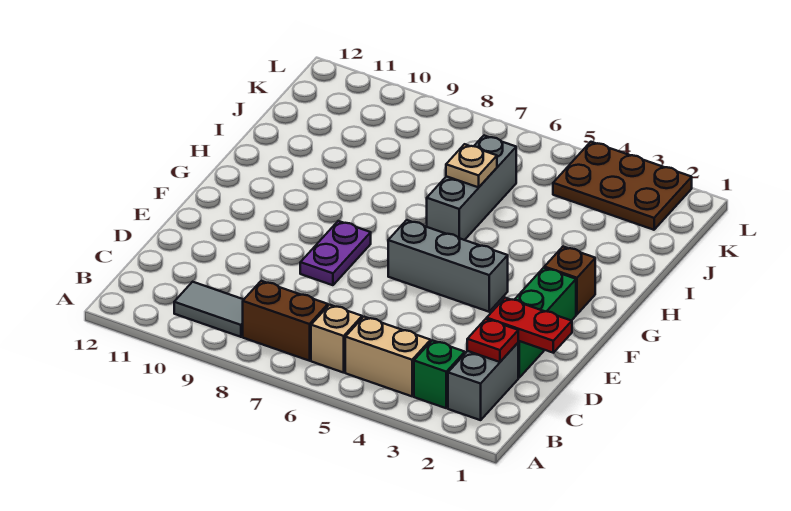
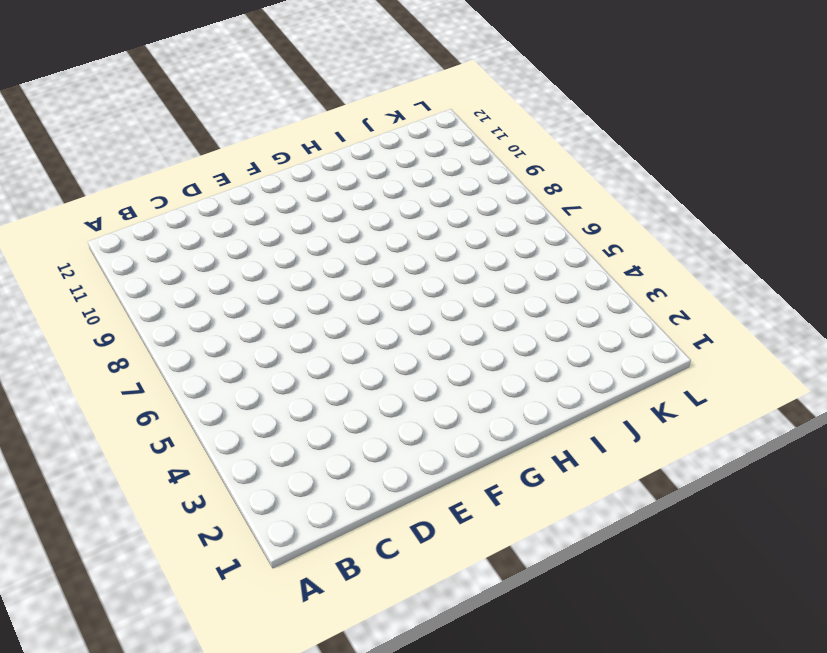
none -> grey 1x2 brick [448,343,518,420]
none -> green 1x1 brick [414,340,465,408]
none -> tan 1x2 brick [345,317,431,396]

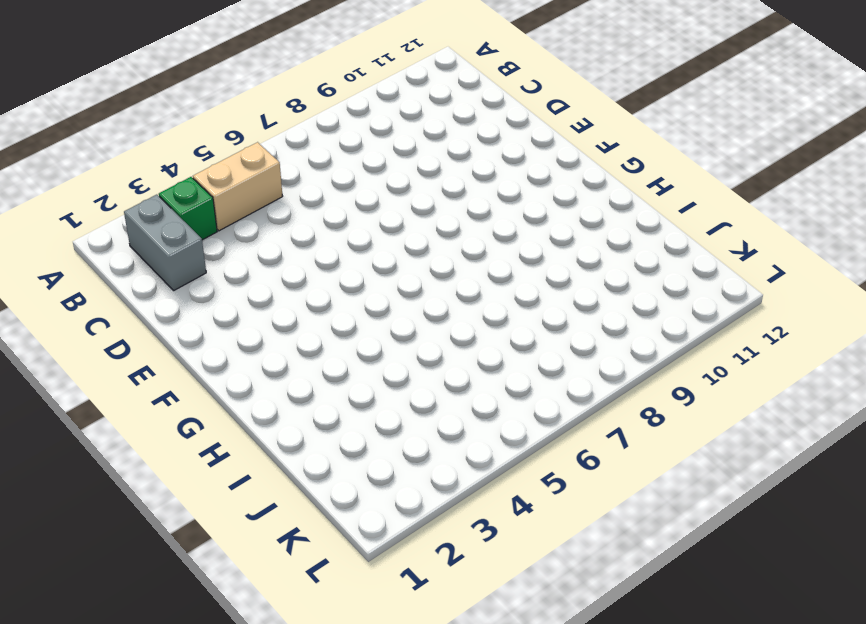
none -> tan 1x1 brick [311,305,362,373]
none -> brown 1x2 brick [243,281,328,361]
none -> grey 1x2 tile [174,282,244,337]

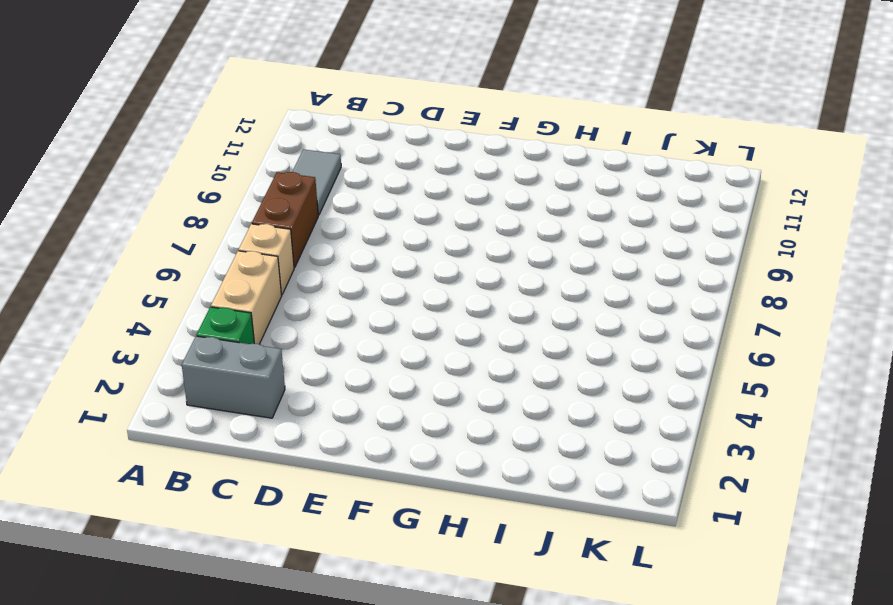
none -> green 1x3 brick [514,268,576,378]
none -> purple 1x2 plate [300,221,371,285]
none -> grey 1x3 brick [388,220,508,312]

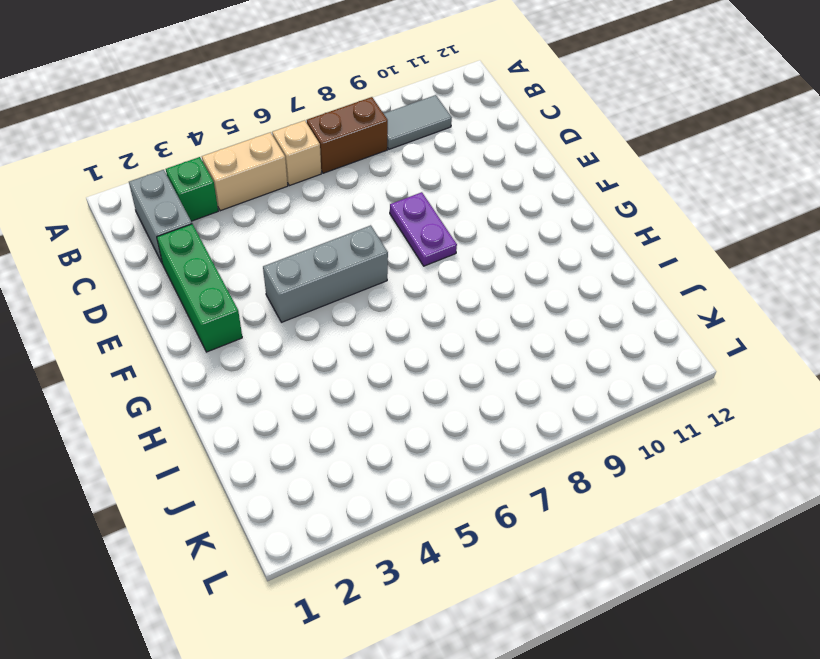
none -> brown 1x1 brick [544,247,595,314]
none -> grey 1x3 brick [427,136,516,240]
none -> brown 2x3 plate [553,142,692,230]

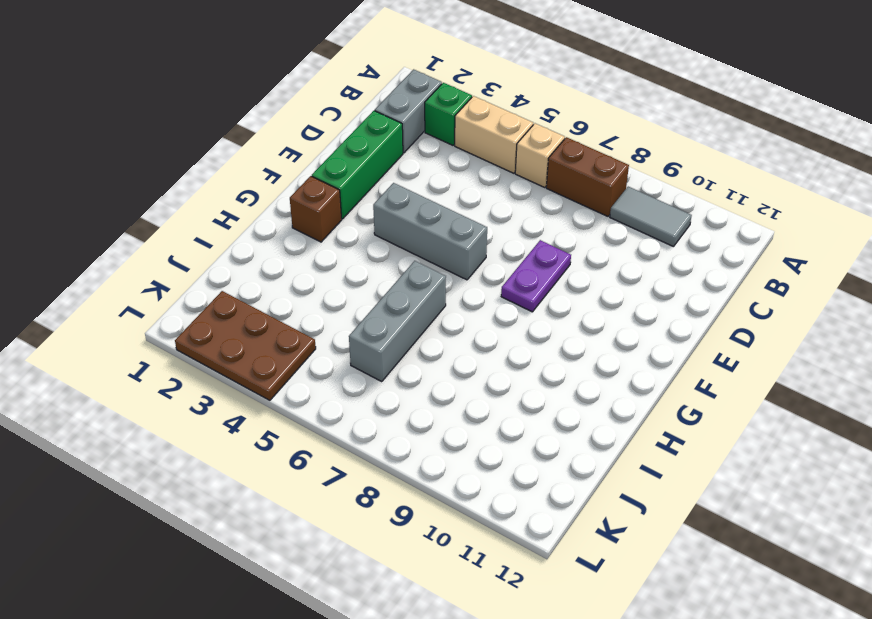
none -> red 1x1 plate [467,319,518,362]
none -> red 1x2 plate [487,298,572,353]
none -> tan 1x1 plate [446,144,497,187]

